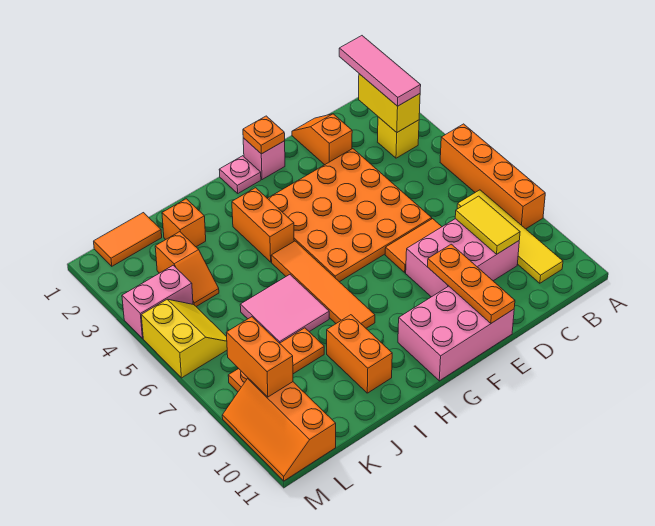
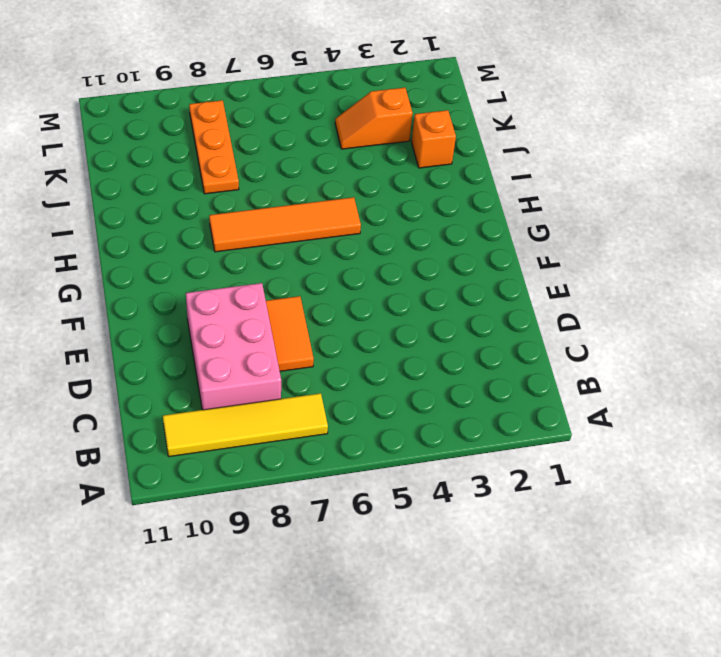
none -> orange 1x4 brick [440,124,545,229]
none -> yellow 1x1 brick [378,117,419,158]
none -> orange 1x2 slope [292,114,352,165]

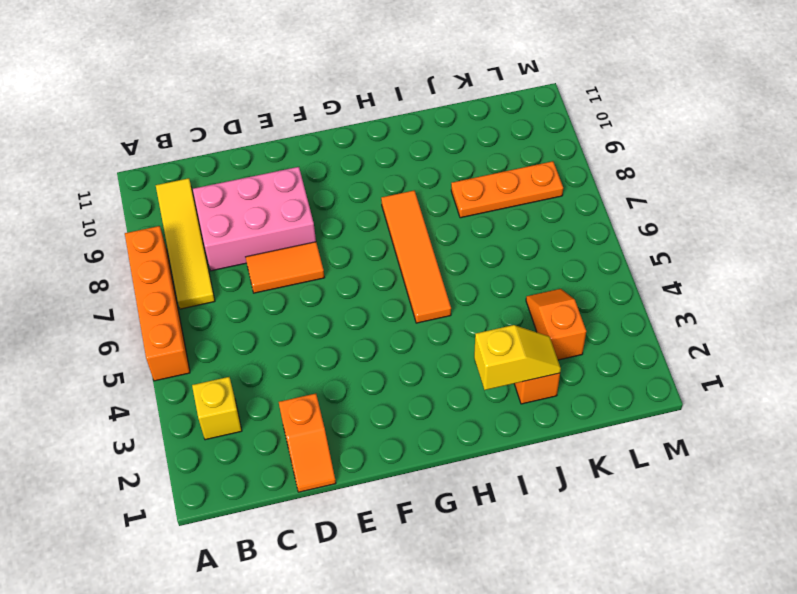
yellow 1x2 slope [474,325,561,390] -> none
none -> orange 4x4 plate [268,149,432,282]
none -> pink 2x3 brick [398,286,514,381]
none -> pink 1x1 brick [243,138,285,180]

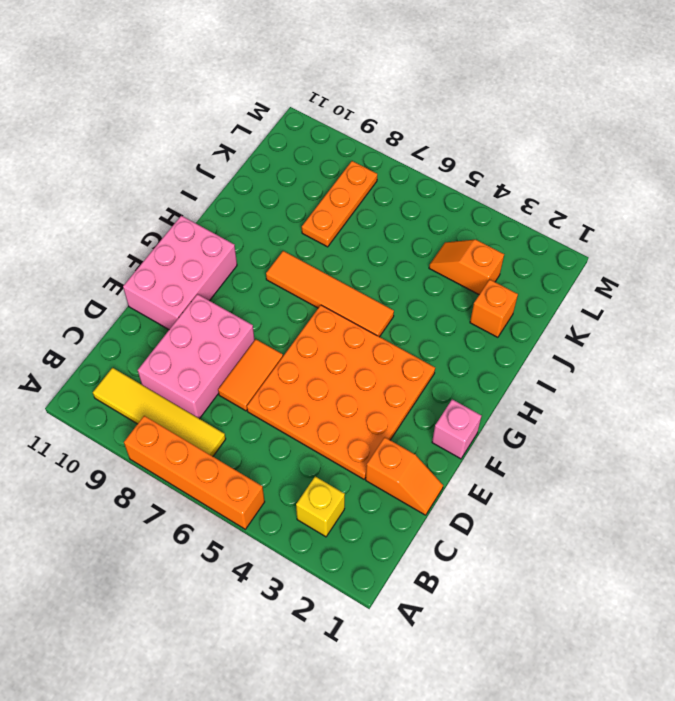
none -> pink 1x1 plate [219,156,261,193]
none -> orange 1x2 brick [232,188,294,262]
none -> pink 2x2 tile [240,275,329,343]

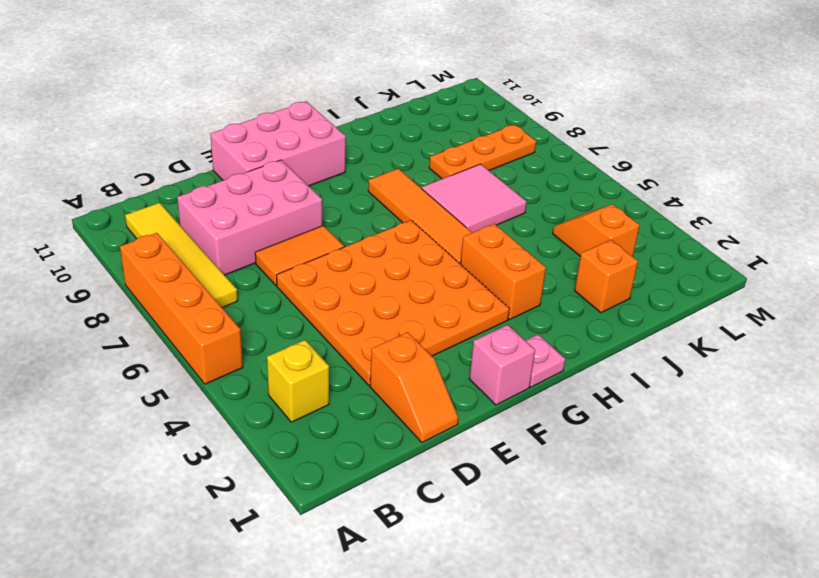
none -> orange 1x2 brick [327,315,392,393]
none -> orange 1x2 tile [94,213,162,266]
none -> pink 1x2 brick [122,265,193,338]

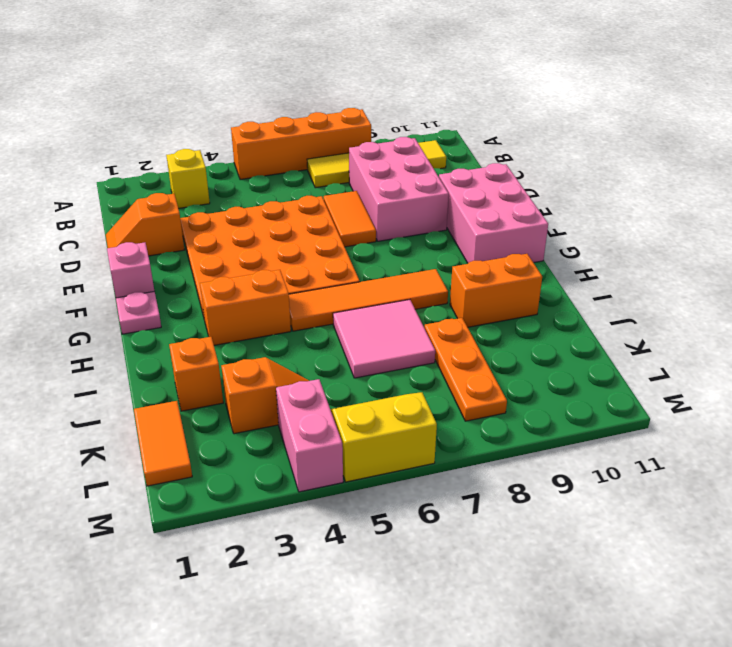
none -> orange 2x3 slope [222,378,336,481]
none -> yellow 1x2 brick [359,74,420,132]
none -> yellow 1x2 tile [455,196,520,254]

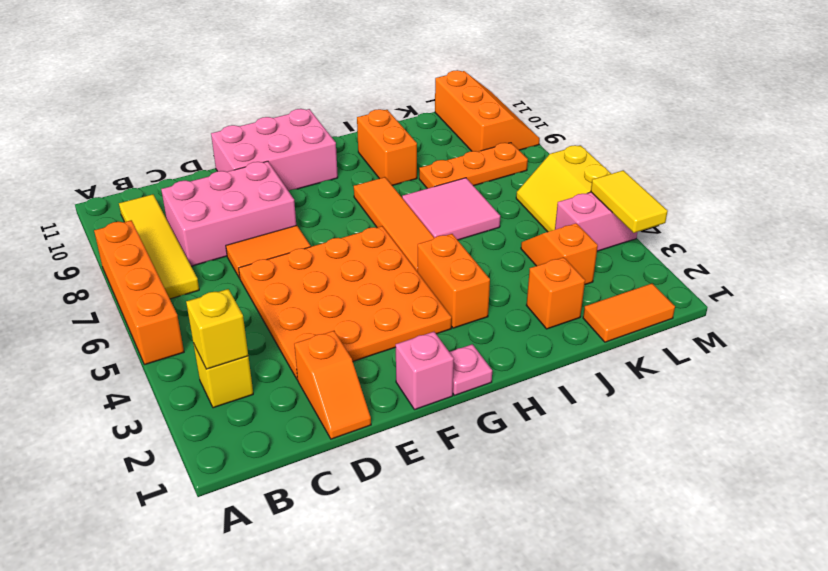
yellow 1x1 brick [186,289,248,369] -> yellow 1x2 brick [359,74,420,132]
yellow 1x2 tile [591,170,668,233] -> yellow 1x2 tile moved to [455,196,520,254]
none -> orange 1x3 plate [428,244,515,323]
none -> orange 1x1 plate [243,116,285,154]
none -> orange 1x2 brick [226,317,293,397]

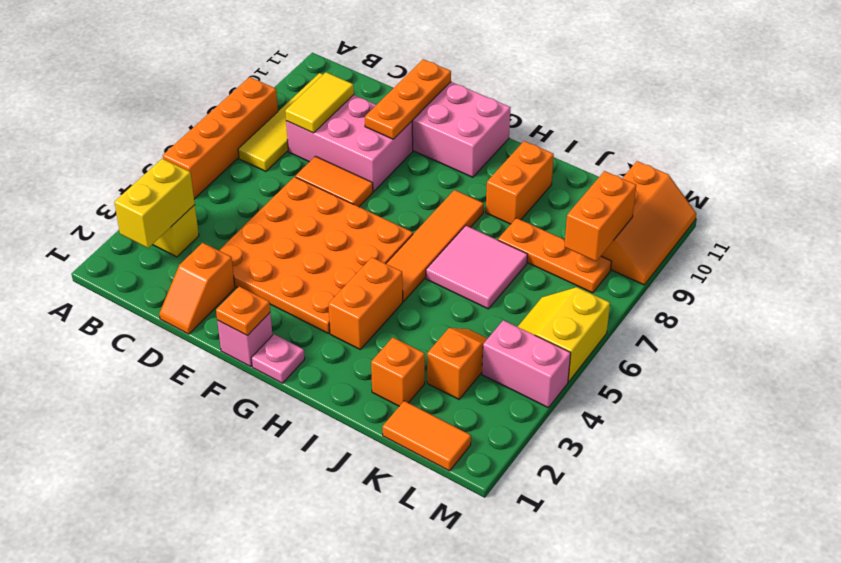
none -> pink 1x3 tile [339,36,421,106]

